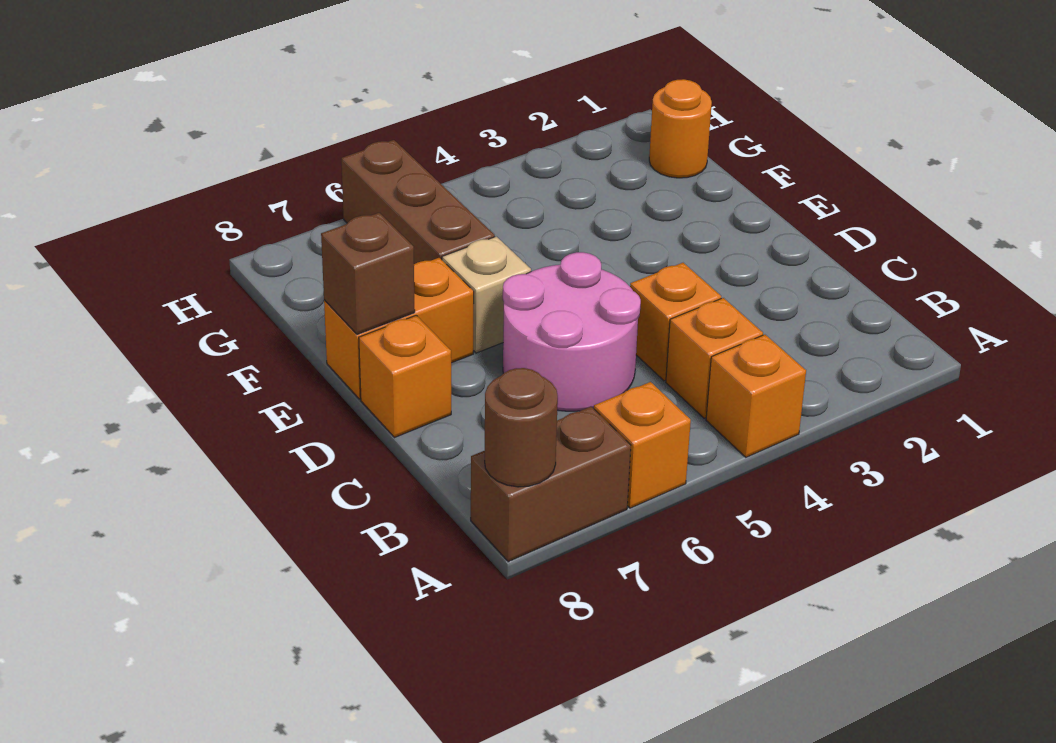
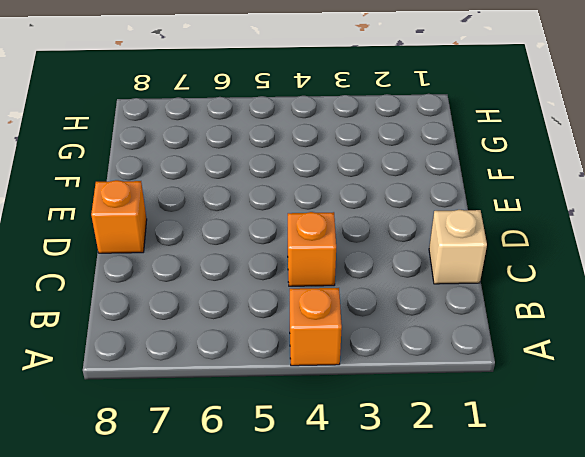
tan 1x1 brick [429,210,487,284] -> tan 1x1 brick moved to [442,236,531,353]
none -> orange 1x1 brick [594,382,691,508]
none -> brown 1x2 brick [471,407,631,562]
none -> orange 1x1 brick [666,298,763,418]

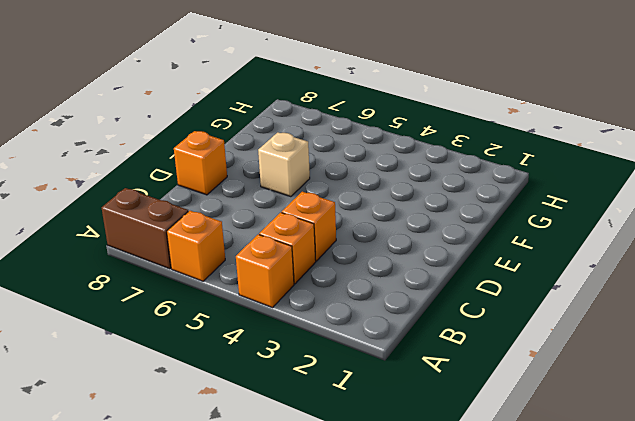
none -> pink 2x2 round brick [503,252,641,411]
none -> orange 1x2 brick [324,258,474,399]
none -> brown 1x3 brick [341,140,495,264]

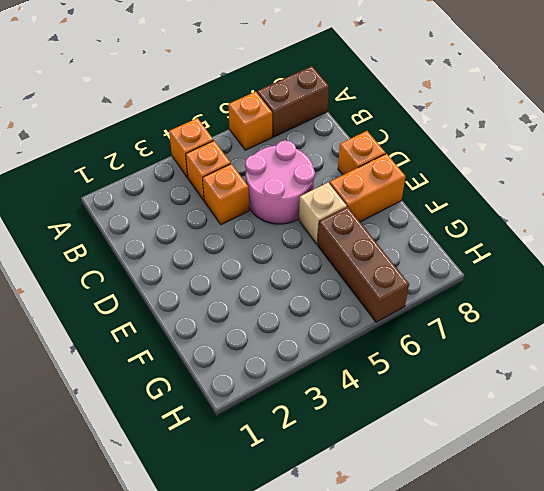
none -> orange 1x1 round brick [649,79,712,178]
none -> brown 1x1 round brick [485,368,558,487]
none -> brown 1x1 brick [321,213,415,334]

